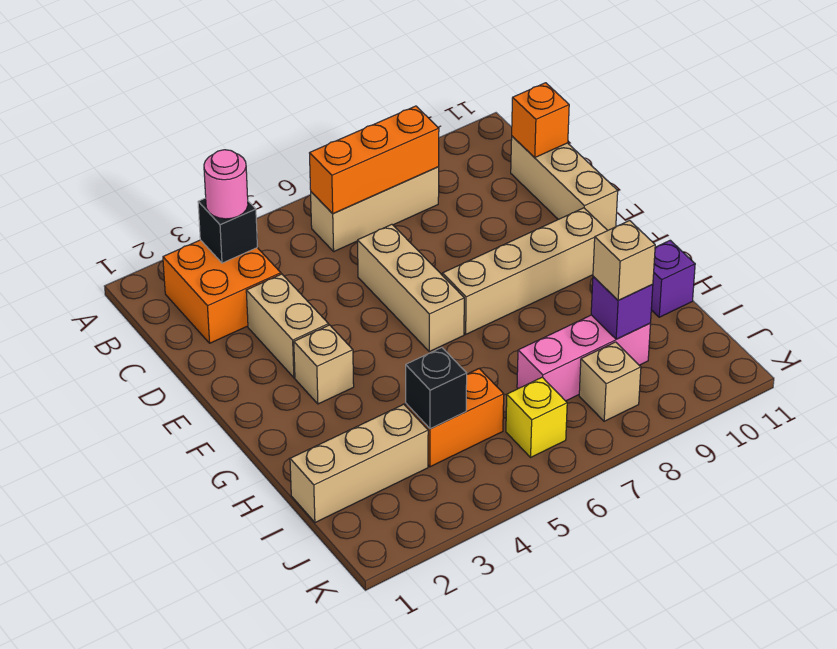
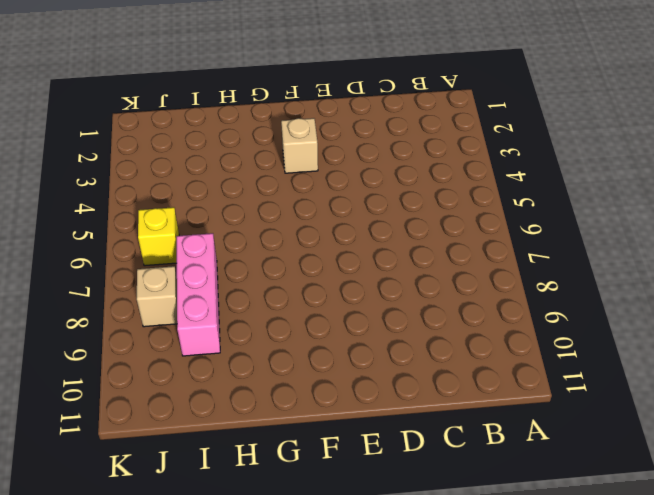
none -> orange 2x2 brick [163,240,281,343]
none -> tan 1x3 brick [311,167,439,251]
none -> tan 1x3 brick [511,136,618,230]

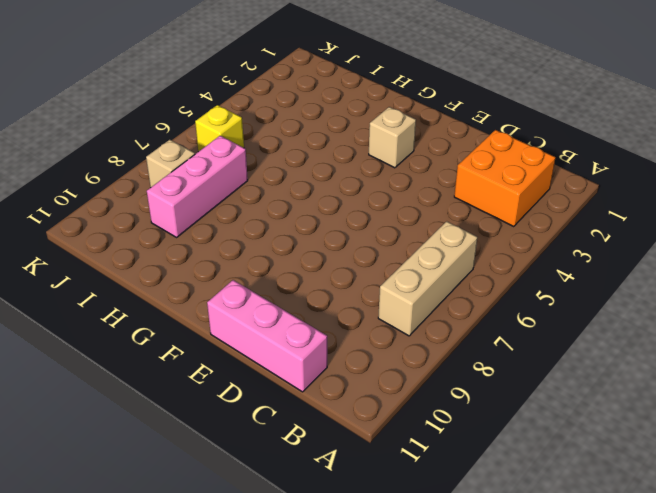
pink 1x3 brick [207,280,327,392] -> tan 1x3 brick [511,136,618,230]
none -> tan 1x2 brick [246,274,329,378]
none -> tan 1x3 brick [358,224,464,352]
none -> tan 1x4 brick [442,208,608,334]

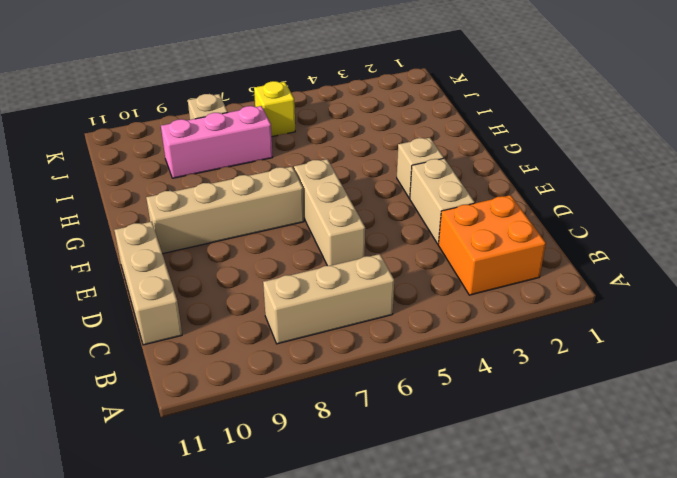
none -> purple 1x1 brick [651,240,695,317]
none -> tan 1x3 brick [290,404,428,523]
none -> orange 1x2 brick [406,369,504,467]

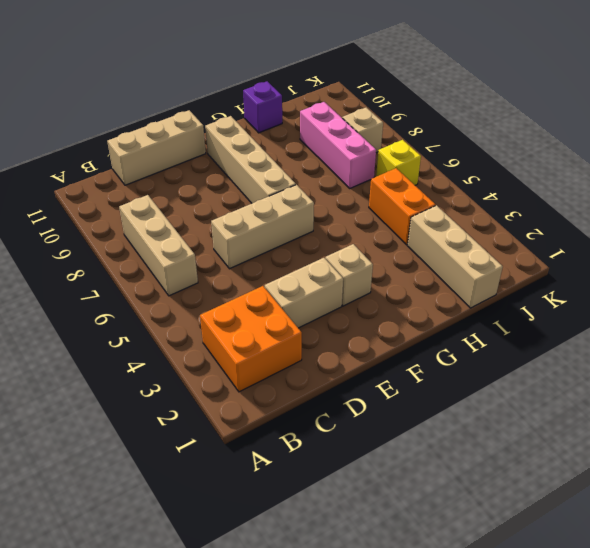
none -> black 1x1 brick [198,198,257,263]
none -> orange 1x3 brick [310,106,439,214]
none -> orange 1x1 brick [512,83,569,157]

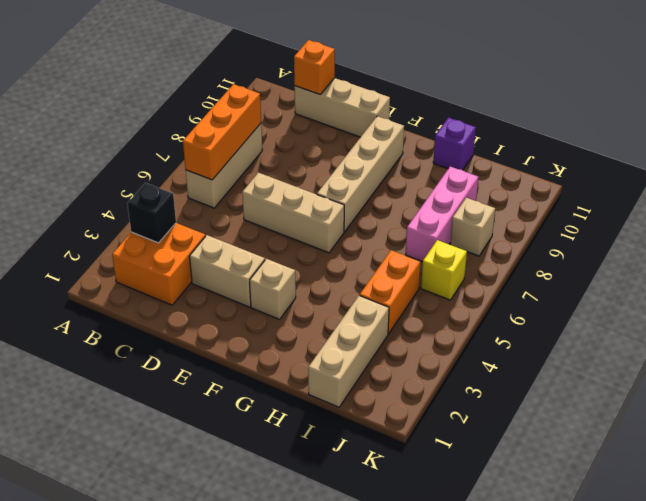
none -> black 1x1 brick [406,348,467,429]
none -> purple 1x1 brick [591,276,653,339]
none -> pink 1x1 round brick [204,150,248,219]

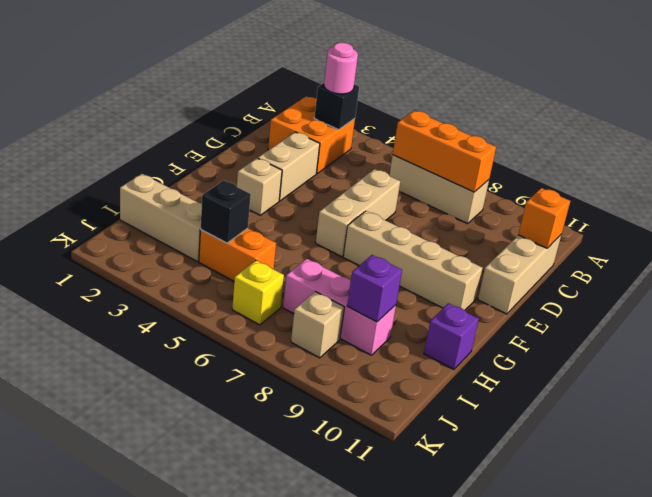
none -> tan 1x1 brick [593,221,655,300]

